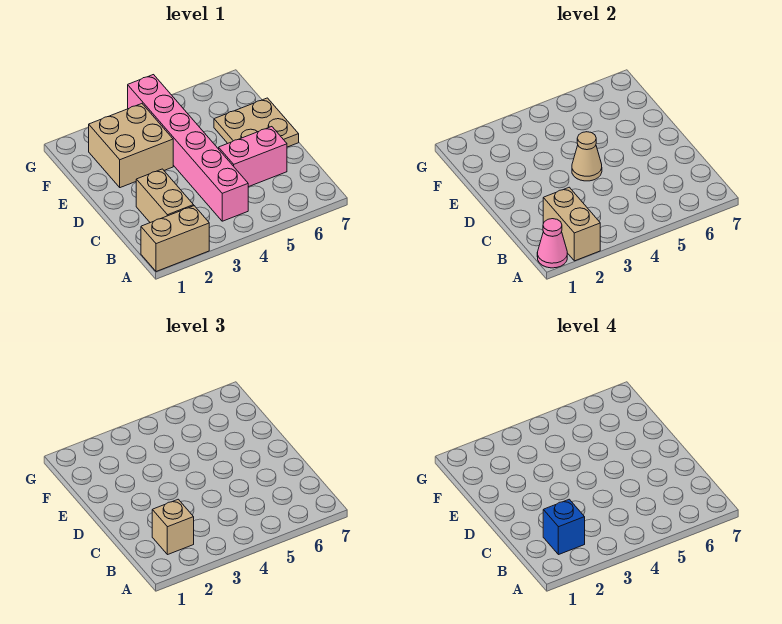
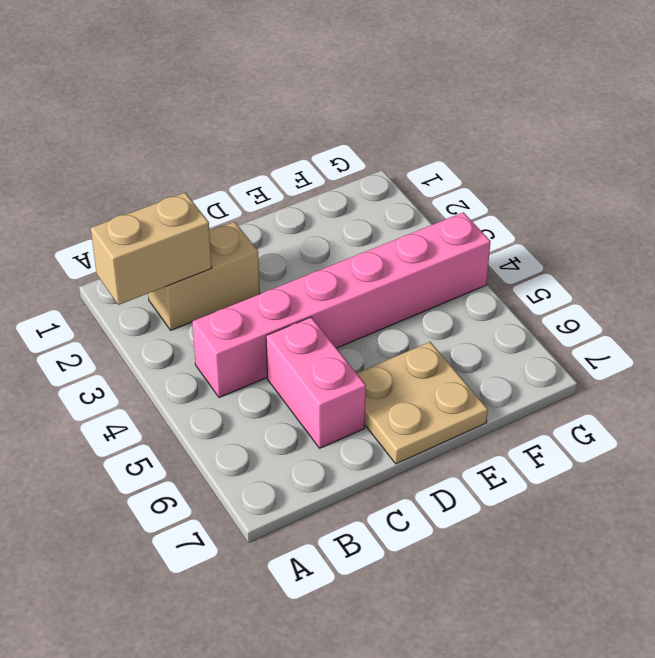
none -> tan 1x2 brick [141,206,209,272]
none -> tan 2x2 brick [89,104,173,188]

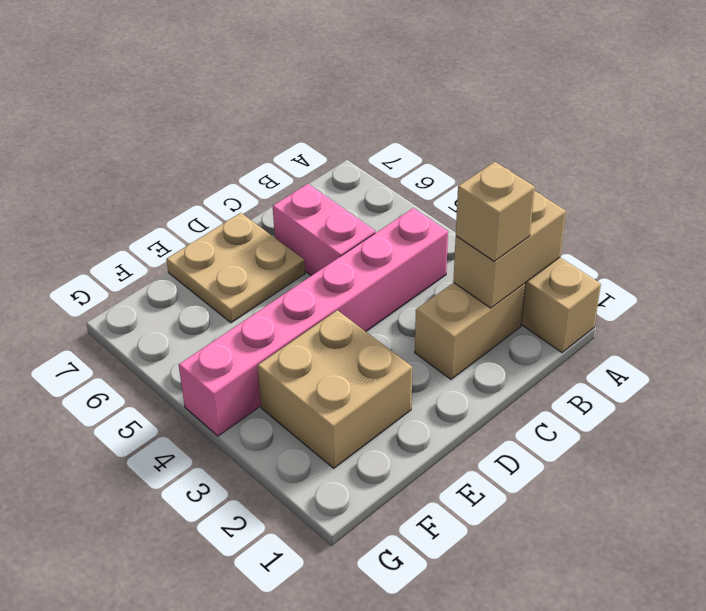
none -> pink 1x1 cone [537,219,567,268]
none -> tan 1x1 cone [572,132,602,181]

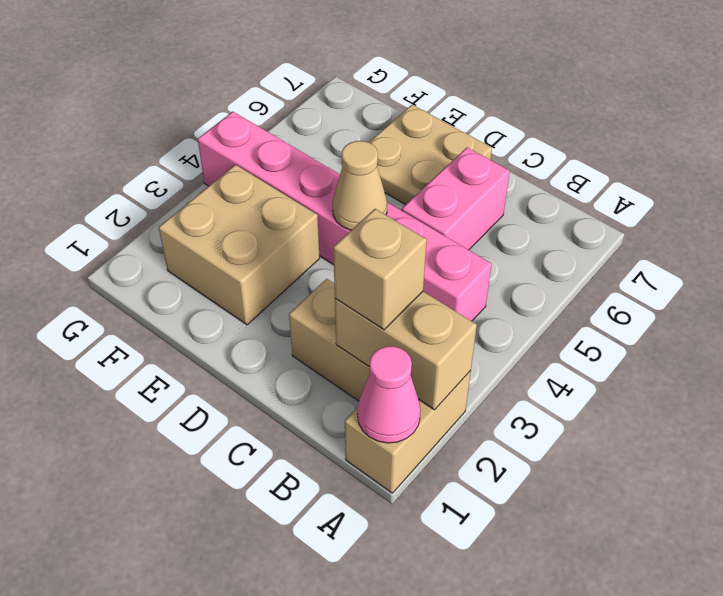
none -> blue 1x1 brick [543,499,585,555]

